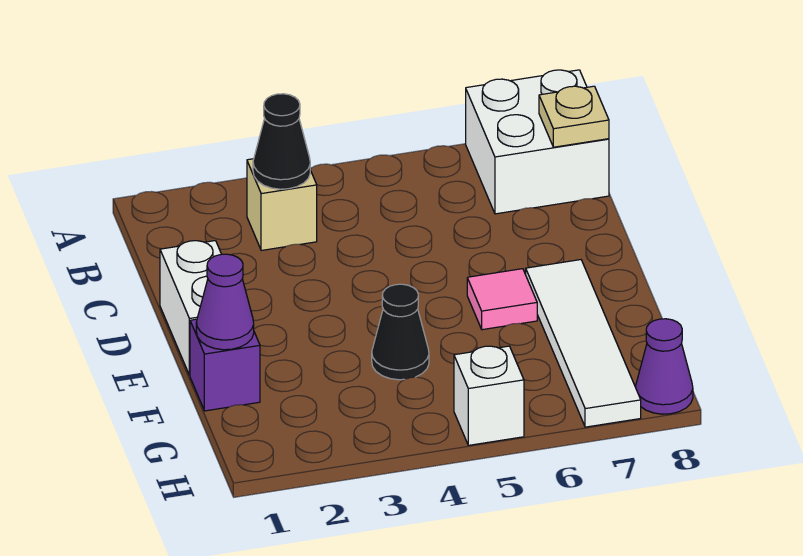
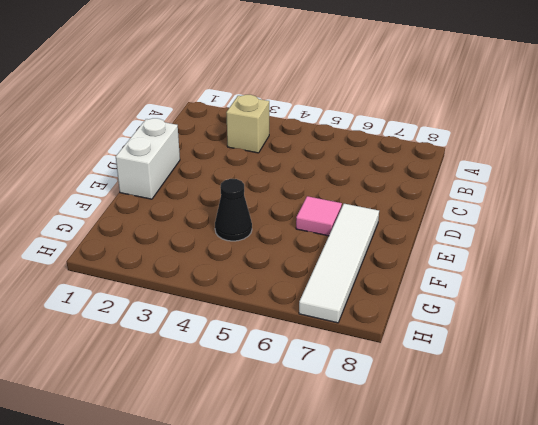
none -> white 2x2 brick [466,70,609,214]
none -> purple 1x1 brick [190,319,260,411]
none -> white 1x1 brick [454,346,524,445]

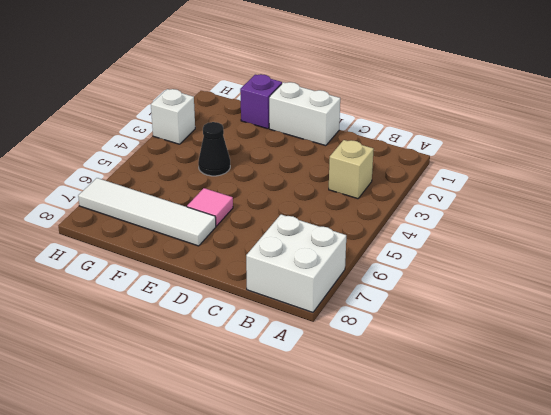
white 1x1 brick [151,89,195,144] -> white 1x1 brick moved to [454,346,524,445]
none -> purple 1x1 cone [636,319,693,414]
none -> black 1x1 cone [253,94,310,189]
none -> tan 1x1 plate [539,86,609,147]

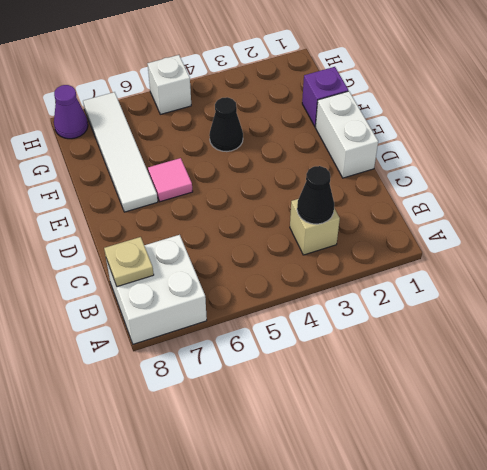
none -> purple 1x1 cone [196,254,254,350]

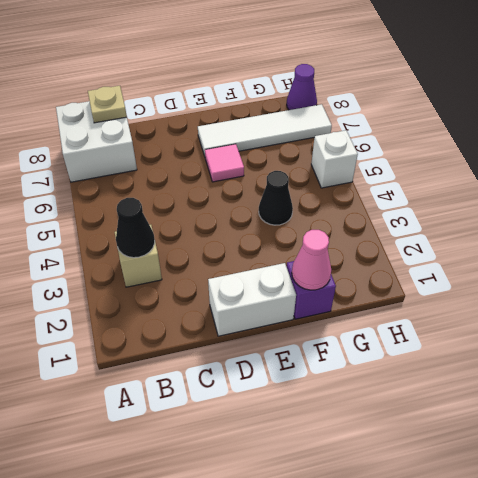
pink 1x1 cone [292,230,331,290] -> purple 1x1 cone [196,254,254,350]

